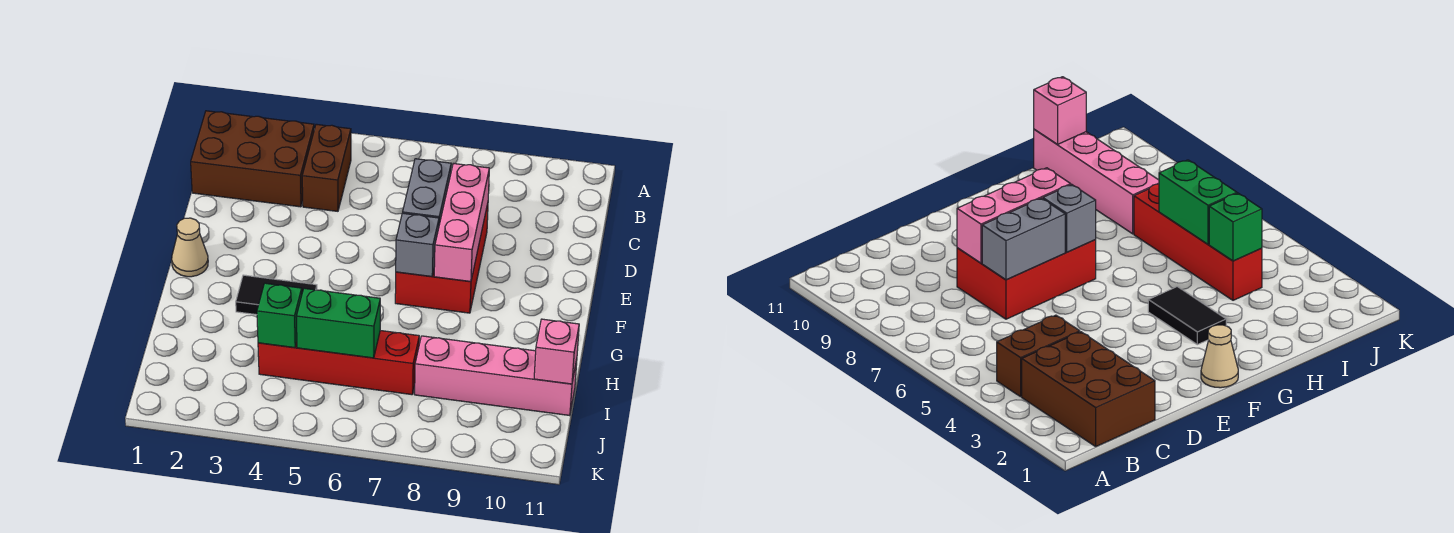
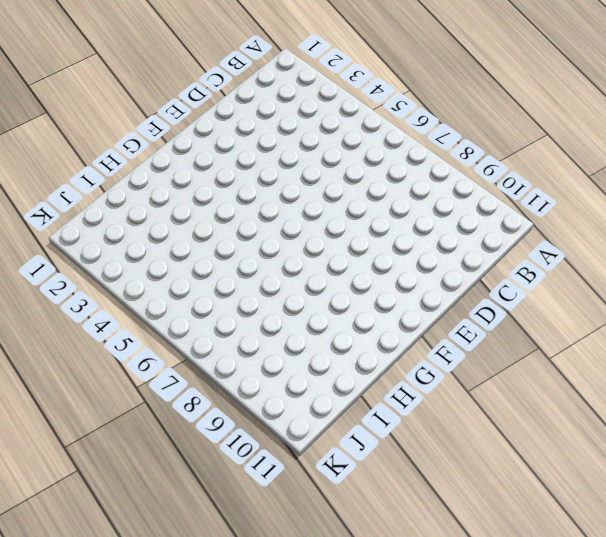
none -> brown 2x3 brick [191,111,314,207]
none -> brown 1x2 brick [302,124,351,211]
none -> red 2x3 brick [395,204,488,313]

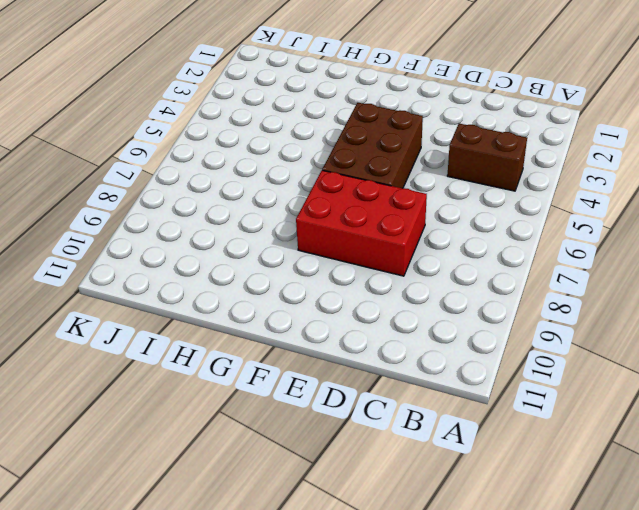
brown 2x3 brick [322,103,423,188] -> brown 2x3 brick moved to [191,111,314,207]
none -> tan 1x1 cone [172,218,208,277]
none -> black 1x2 tile [236,275,317,315]
none -> red 1x4 brick [258,331,419,395]

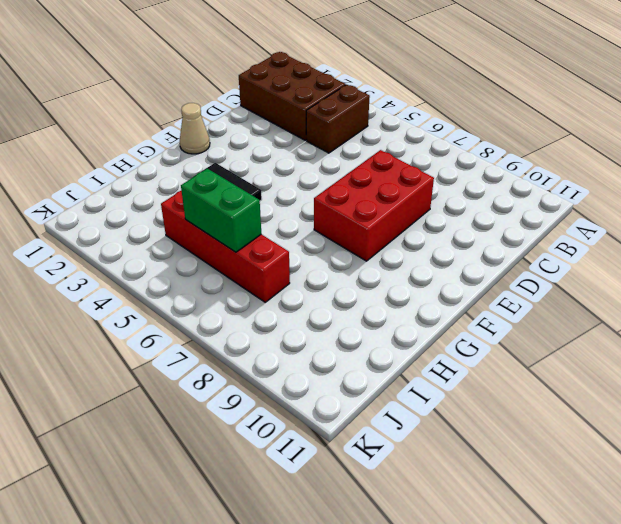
none -> pink 1x4 brick [415,336,577,416]
none -> grey 1x2 brick [403,159,451,224]
none -> pink 1x3 brick [434,163,489,282]

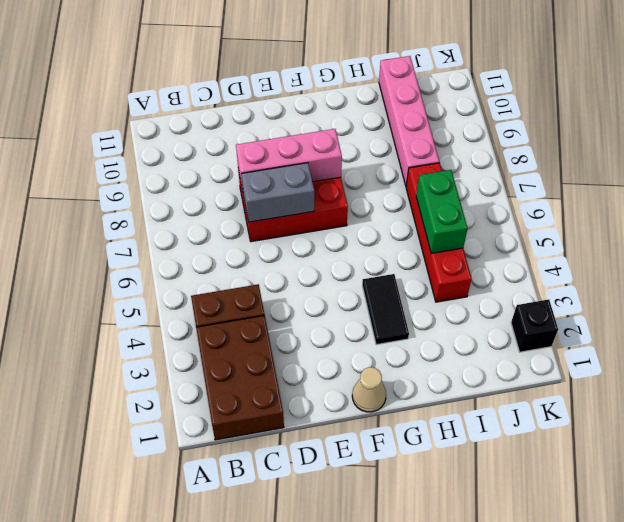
black 1x1 brick [511,299,558,352] -> none
none -> grey 1x1 brick [396,213,439,277]
none -> green 1x1 brick [257,283,302,348]
none -> pink 1x1 brick [534,319,579,384]

